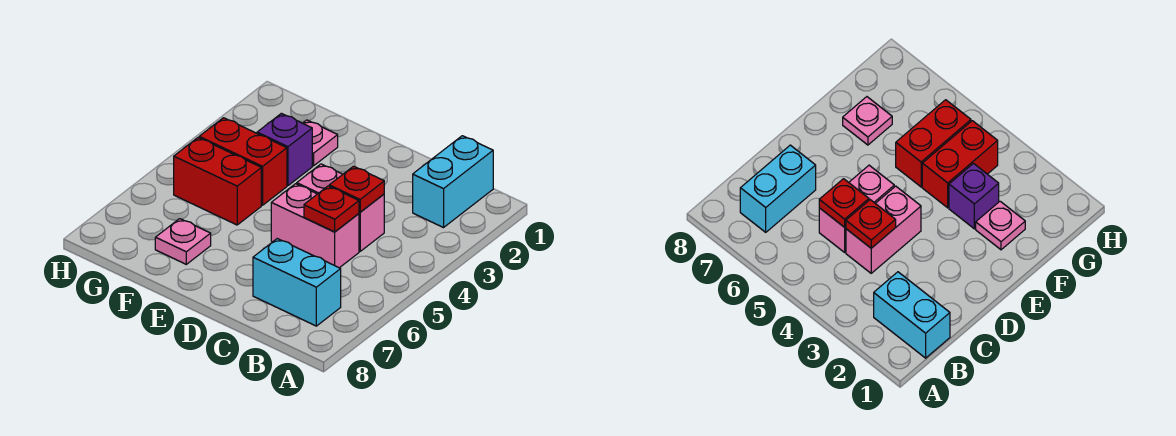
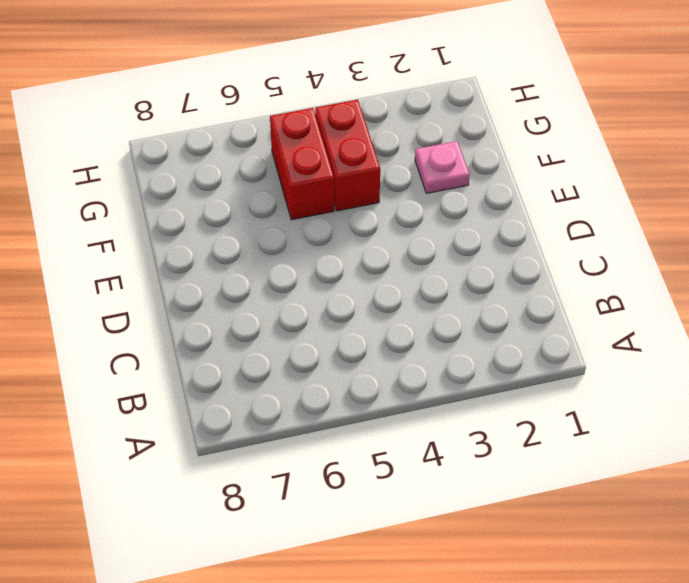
none -> cyan 1x2 brick [413,136,493,228]
none -> cyan 1x2 brick [253,239,341,326]

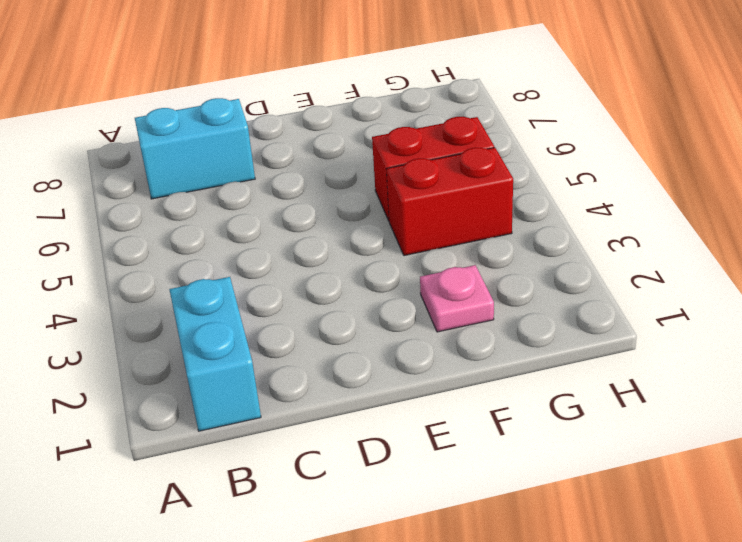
none -> pink 1x2 brick [297,164,384,251]
none -> pink 1x2 brick [271,184,359,268]

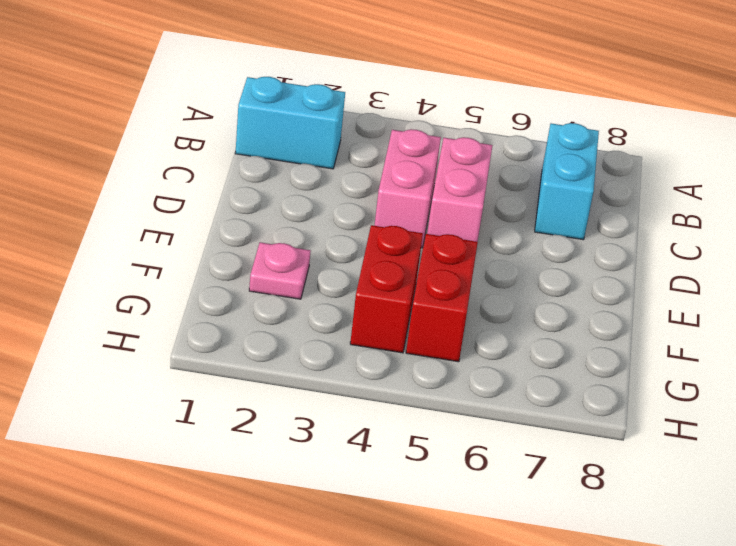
none -> purple 1x1 brick [257,113,312,185]
none -> pink 1x1 plate [155,219,211,264]

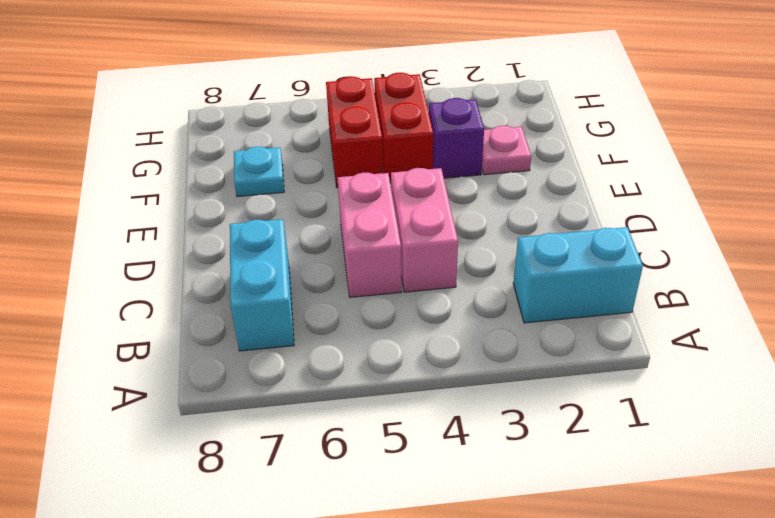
cyan 1x1 plate [234,147,284,197] -> pink 1x1 plate [155,219,211,264]
none -> red 1x1 plate [329,166,384,212]
none -> red 1x1 plate [304,186,359,232]

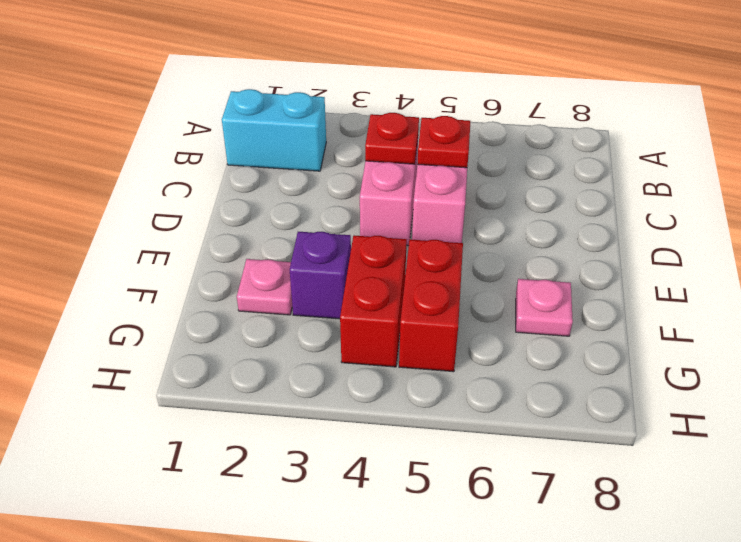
none -> cyan 1x2 brick [253,239,341,326]

